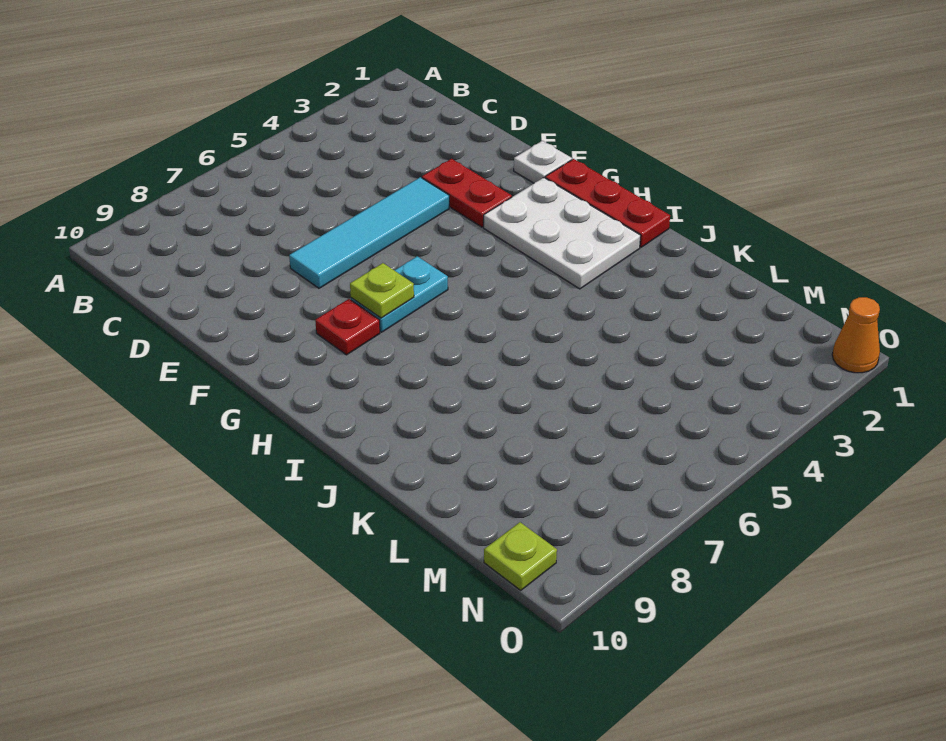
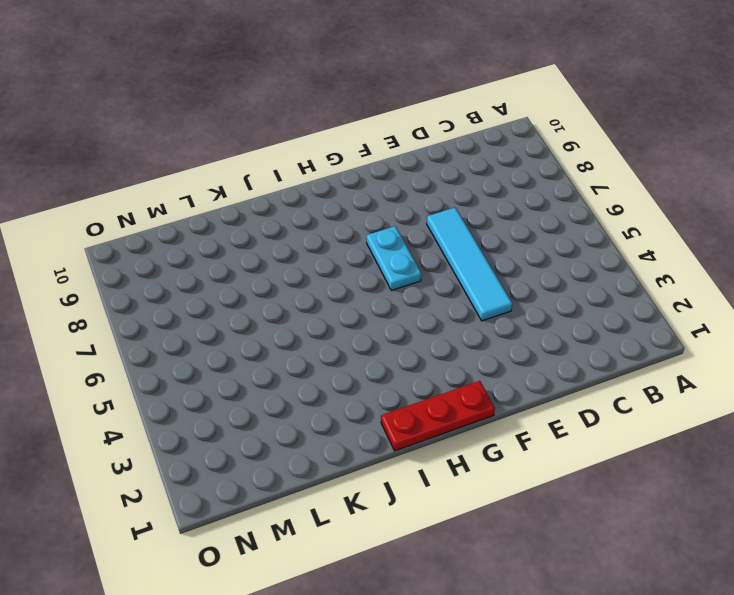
none -> red 1x2 plate [422,159,512,227]
none -> white 1x1 plate [514,141,572,183]

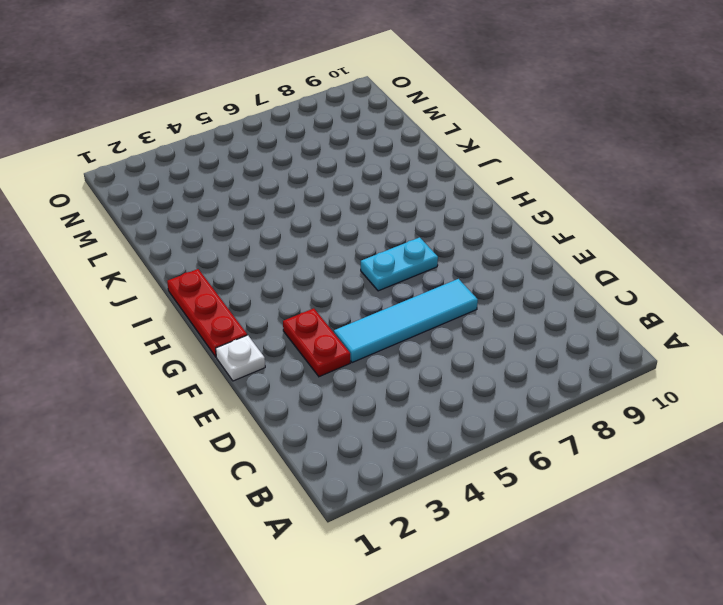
none -> white 2x3 plate [484,178,641,289]
none -> red 1x1 plate [315,299,380,355]

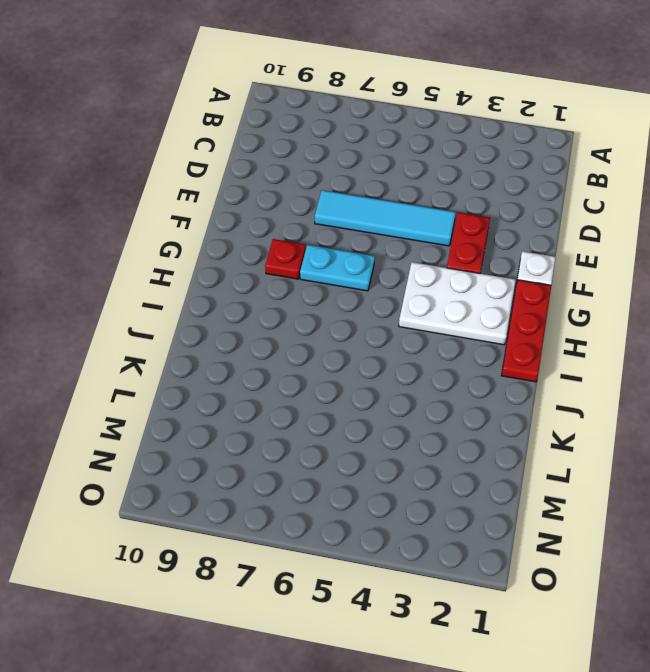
white 2x3 plate [399,262,515,345] -> white 2x3 plate turned to [484,178,641,289]
none -> lime 1x1 plate [484,522,557,590]
none -> orange 1x1 cone [832,297,880,373]

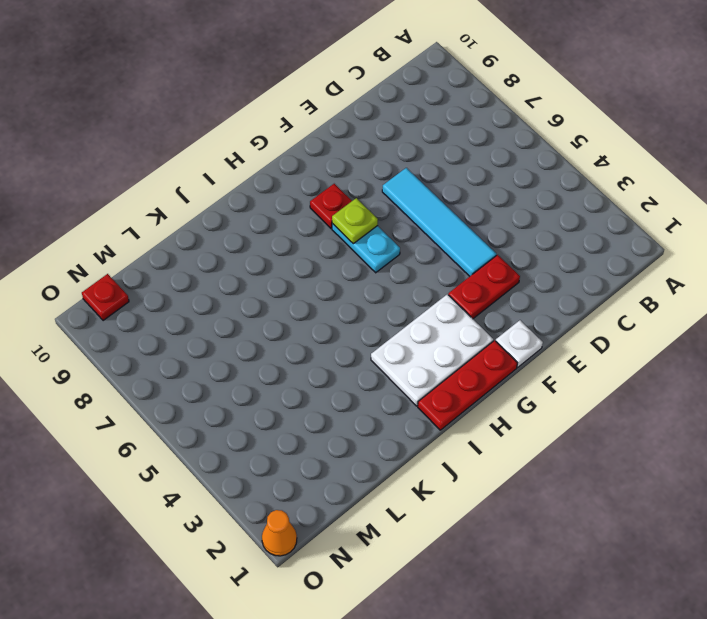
red 1x1 plate [82,274,129,321] -> lime 1x1 plate [484,522,557,590]

